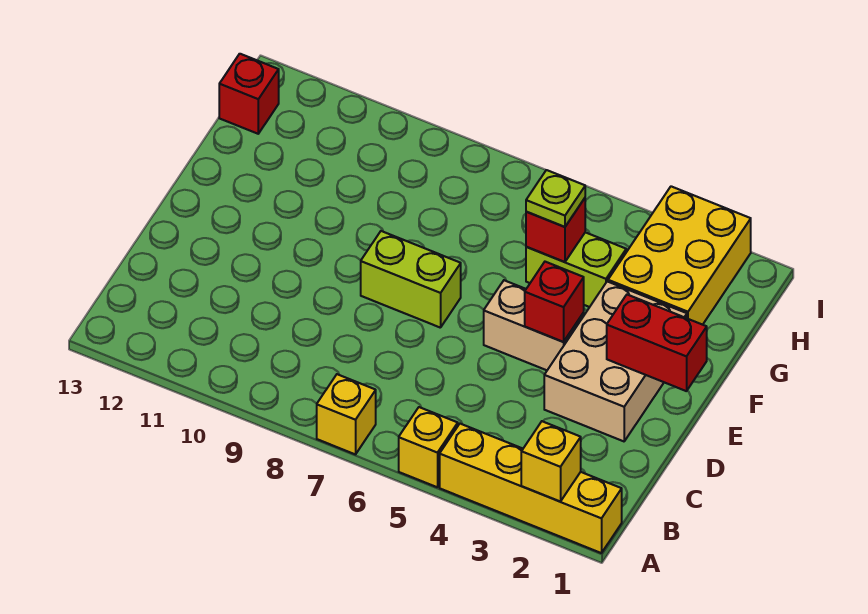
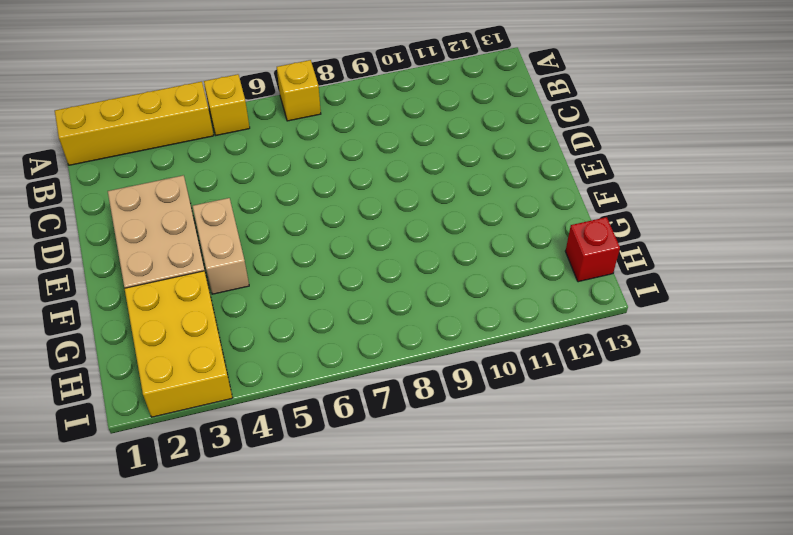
tan 1x2 brick [193,198,249,294] -> tan 1x2 brick turned to [484,280,584,370]
none -> lime 1x2 brick [361,231,461,328]
none -> lime 1x2 brick [526,232,626,307]
none -> yellow 1x1 brick [521,421,581,502]

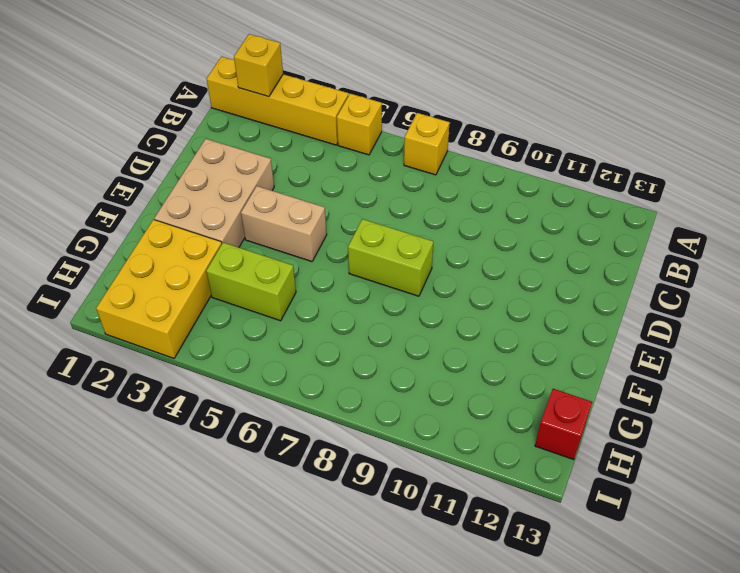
none -> red 1x2 brick [607,295,707,391]
none -> red 1x1 brick [525,262,584,342]
none -> red 1x1 brick [526,198,585,262]

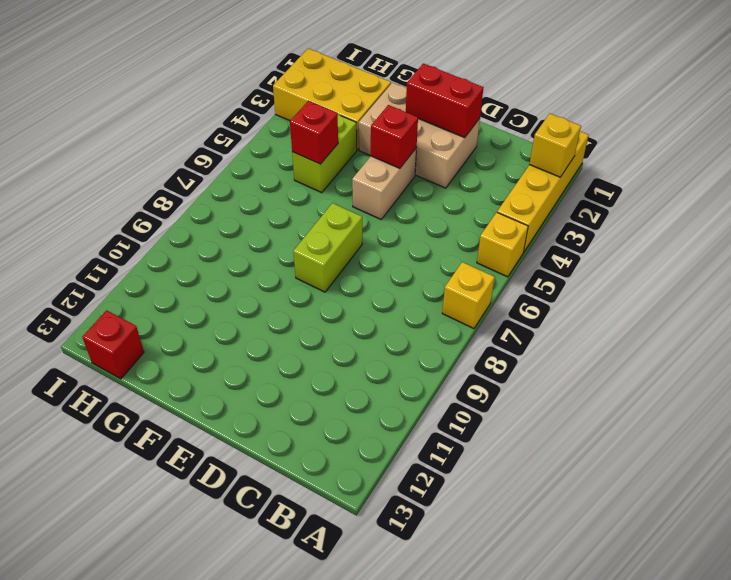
red 1x2 brick [406,63,484,138] -> red 1x2 brick turned to [607,295,707,391]
none -> lime 1x1 plate [526,170,585,227]

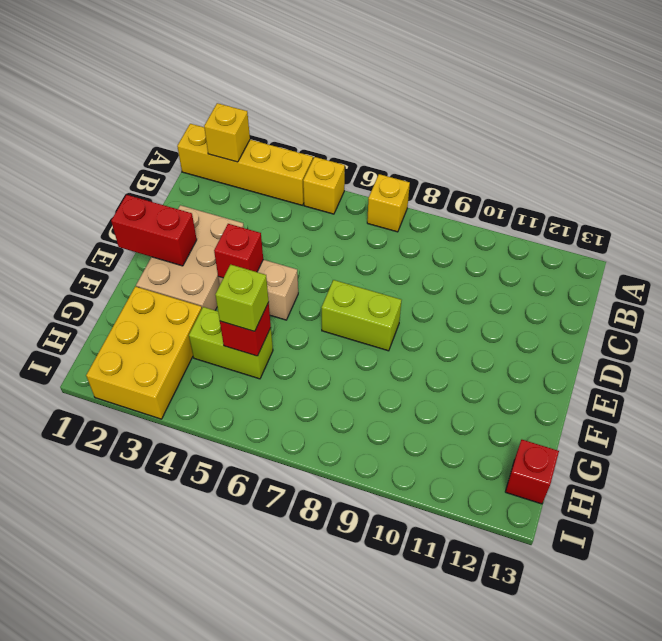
lime 1x1 brick [215,265,269,331] -> lime 1x1 plate [526,170,585,227]

